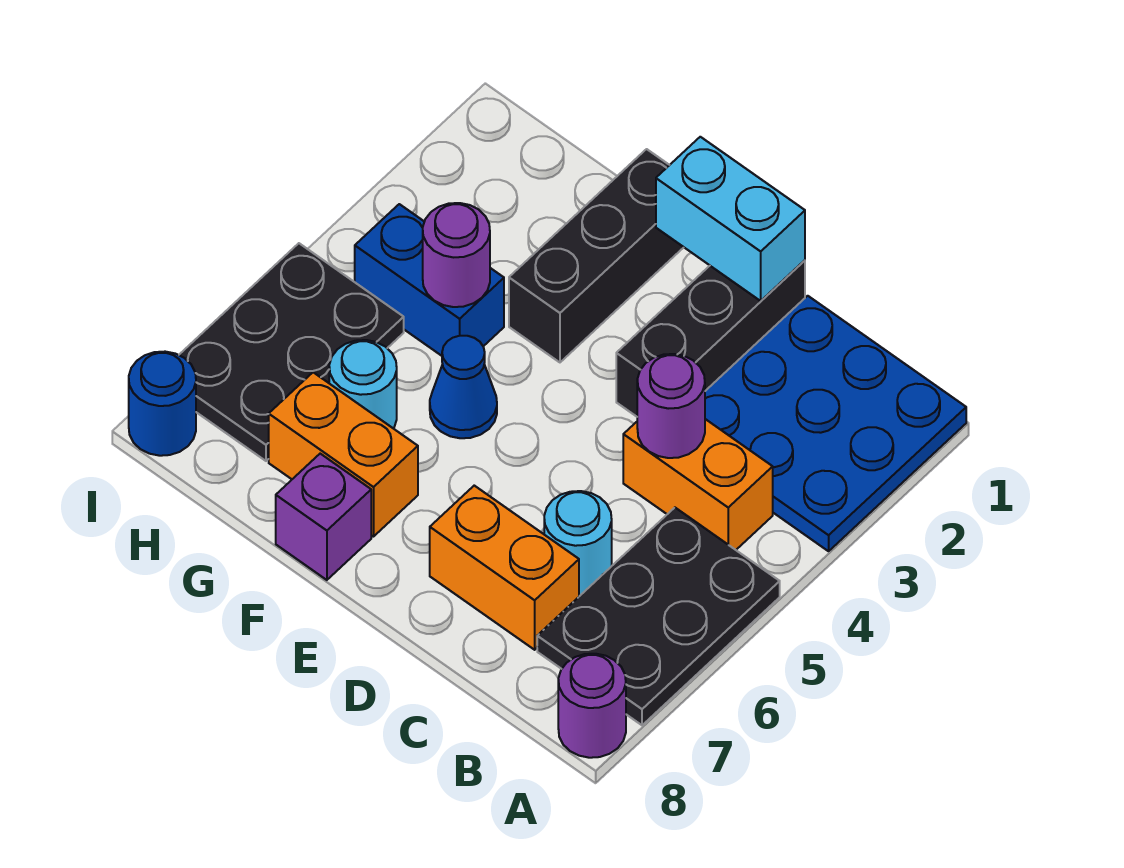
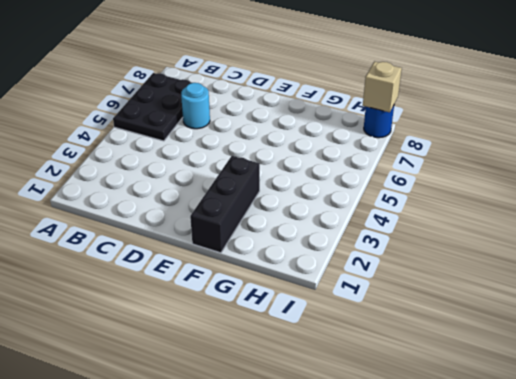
tan 1x1 brick [363,62,402,112] -> none
none -> blue 3x3 plate [705,296,966,551]
none -> purple 1x1 round brick [558,654,626,758]
none -> orange 1x2 brick [623,419,773,550]

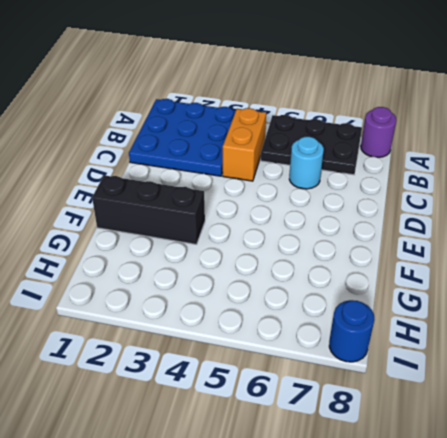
none -> orange 1x2 brick [430,486,579,650]
none -> black 1x3 brick [616,260,805,417]
none -> blue 1x1 cone [430,336,497,438]

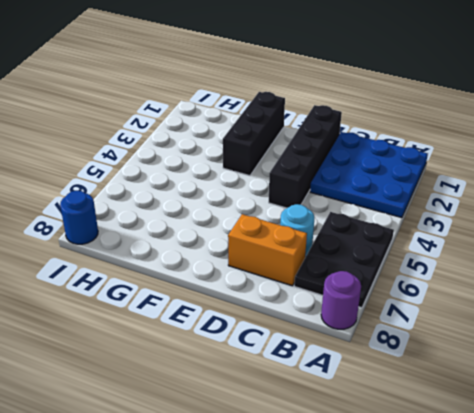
black 1x4 brick [269,105,342,208] -> black 1x3 brick [616,260,805,417]
none -> orange 1x2 brick [623,419,773,550]
none -> blue 1x1 cone [430,336,497,438]
none -> orange 1x2 brick [269,372,418,537]

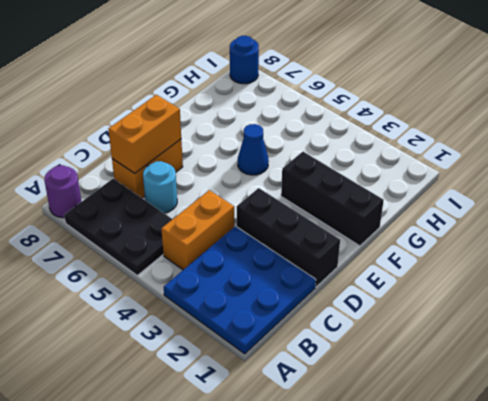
orange 1x2 brick [108,95,181,173] -> orange 1x2 brick moved to [269,372,418,537]
none -> purple 1x1 brick [276,454,371,580]
none -> blue 1x2 brick [355,204,504,356]
none -> cyan 1x1 round brick [329,340,397,429]

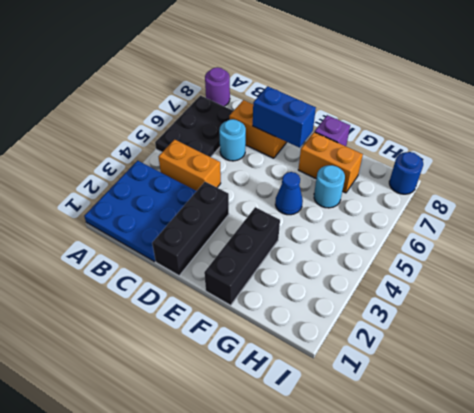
blue 1x2 brick [253,86,316,148] -> blue 1x2 brick moved to [355,204,504,356]
none -> black 2x3 plate [179,243,404,461]
none -> purple 1x1 round brick [637,354,705,458]
none -> cyan 1x2 brick [656,137,805,301]

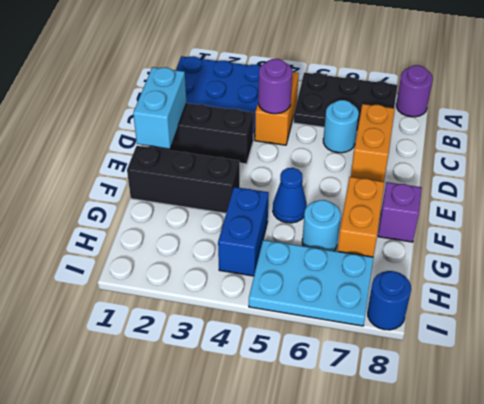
cyan 2x3 plate [249,240,373,326] -> black 2x3 plate [179,243,404,461]
none -> purple 1x1 round brick [423,203,490,307]

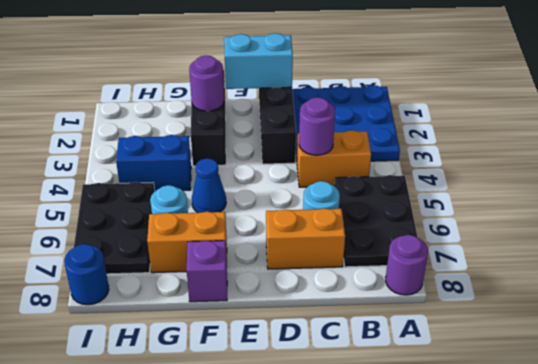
purple 1x1 round brick [189,55,224,111] -> purple 1x1 round brick moved to [423,203,490,307]

